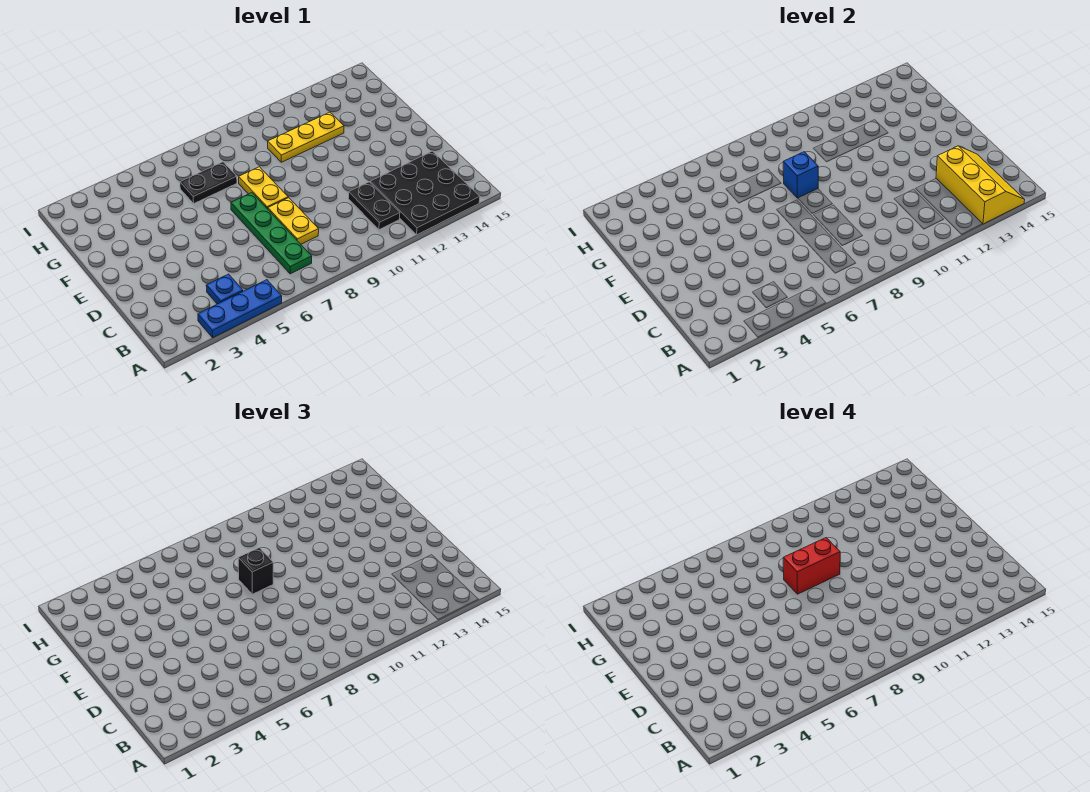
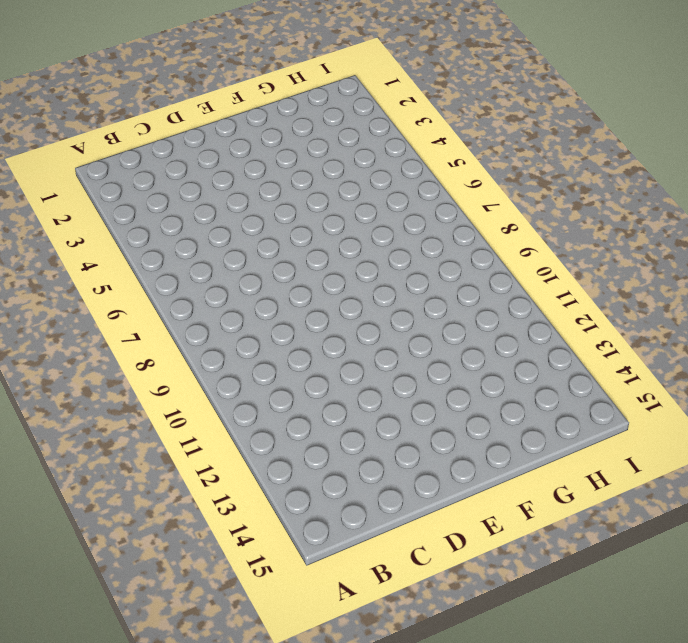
none -> blue 1x3 plate [198,280,282,338]
none -> black 3x3 plate [370,151,480,235]
none -> blue 1x1 plate [206,274,243,304]

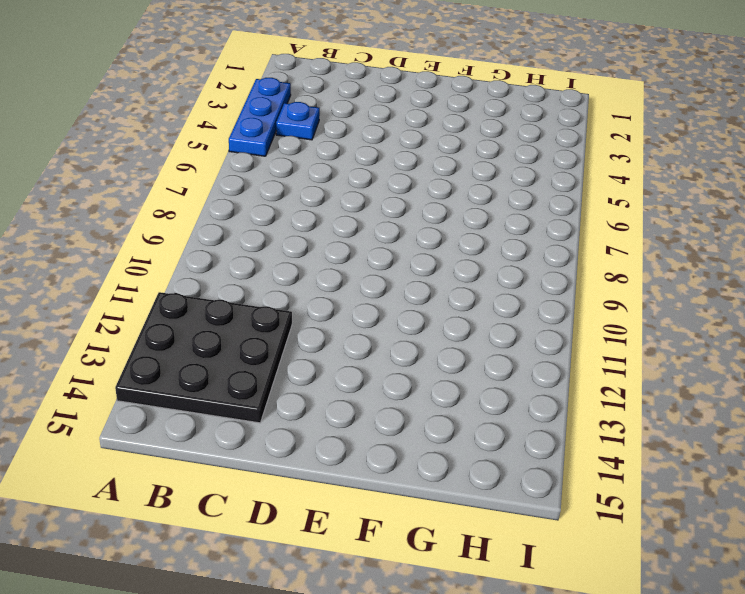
none -> green 1x4 plate [231,193,312,274]
none -> black 1x2 plate [348,182,400,230]
none -> yellow 1x2 plate [268,198,319,244]

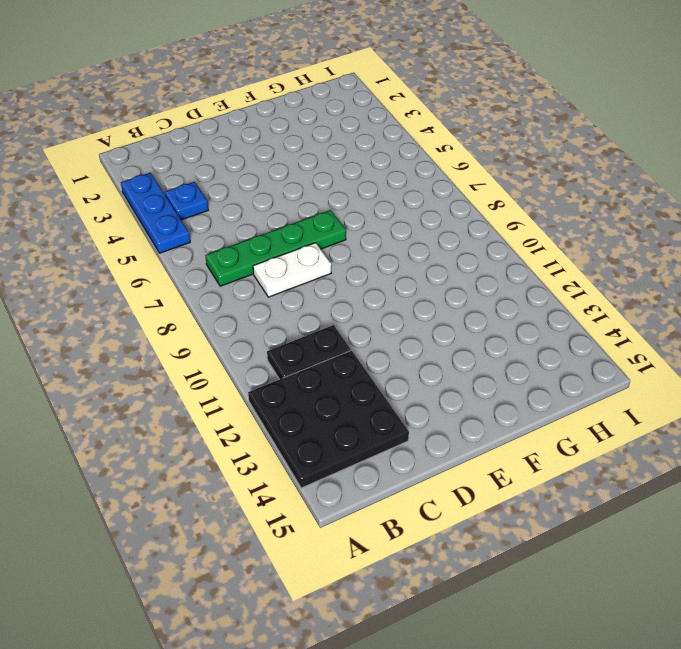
white 1x2 plate [253,243,331,297] -> yellow 1x2 plate [268,198,319,244]
none -> yellow 1x2 plate [239,167,288,209]
none -> black 1x2 plate [180,162,237,203]
none -> yellow 1x3 plate [268,112,344,162]

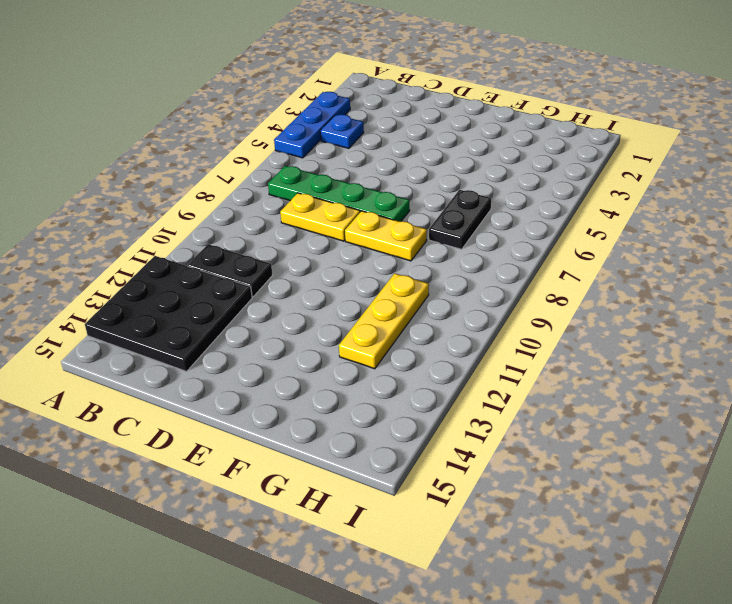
none -> yellow 2x3 slope [936,146,1025,224]
none -> blue 1x1 brick [783,152,818,198]
none -> black 1x1 brick [238,548,273,594]

